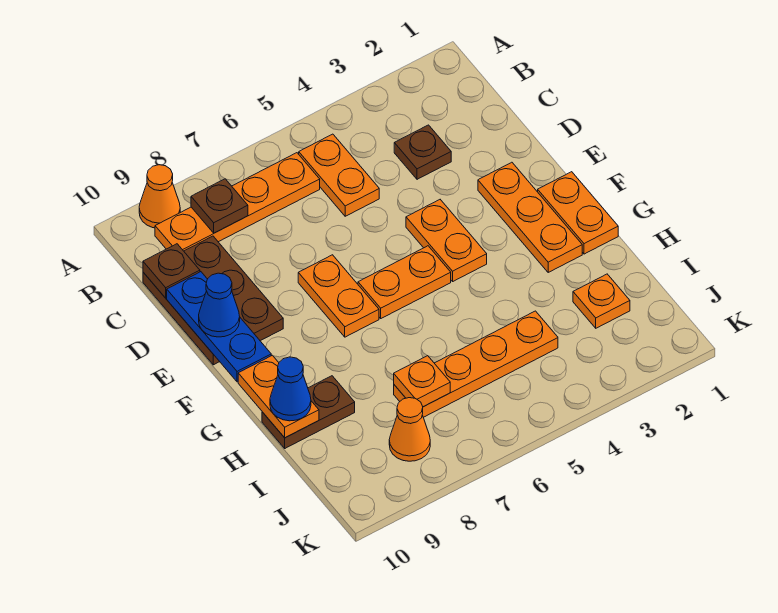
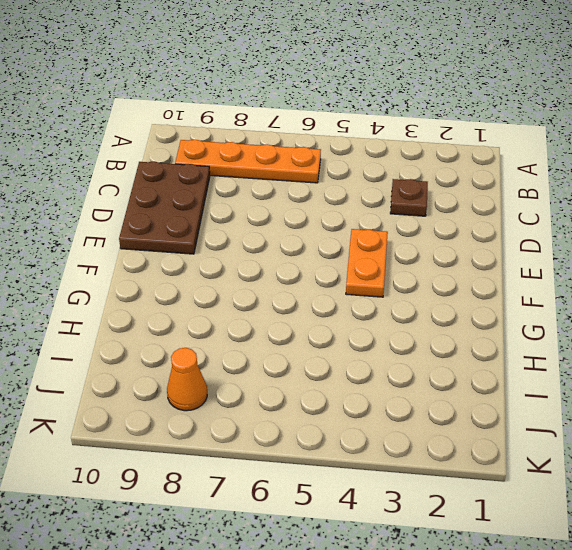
none -> orange 1x1 cone [139,165,180,228]
none -> orange 1x2 plate [299,134,379,216]
none -> orange 1x3 plate [478,162,582,272]

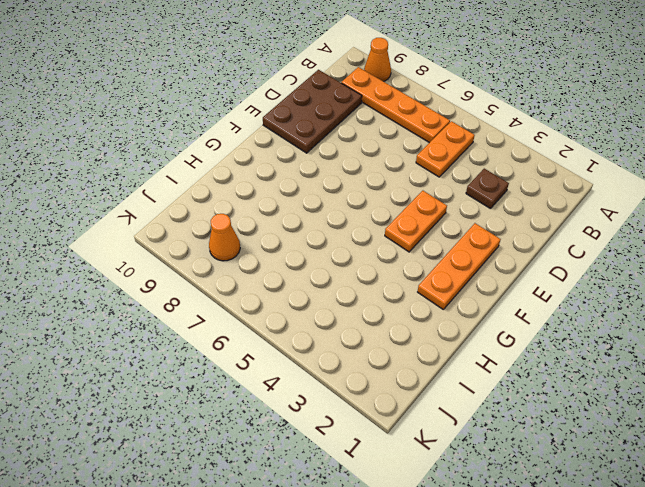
none -> orange 1x2 plate [298,255,379,337]
none -> orange 1x2 plate [538,172,618,254]
none -> orange 1x2 plate [358,246,451,318]

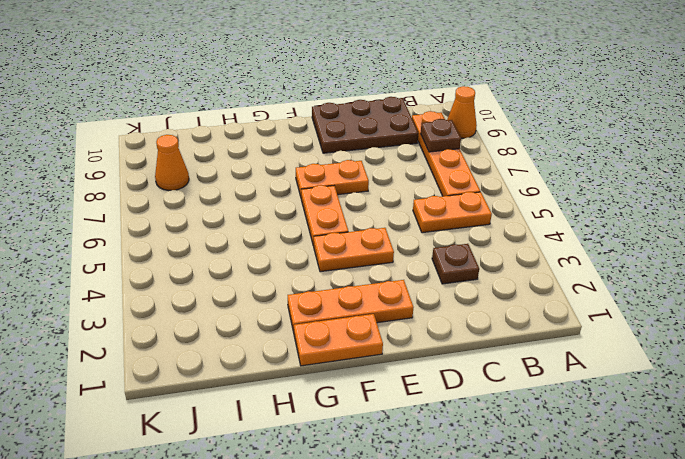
none -> brown 1x2 plate [262,376,355,448]
none -> orange 1x1 plate [573,274,630,328]
none -> orange 1x4 plate [394,311,558,417]

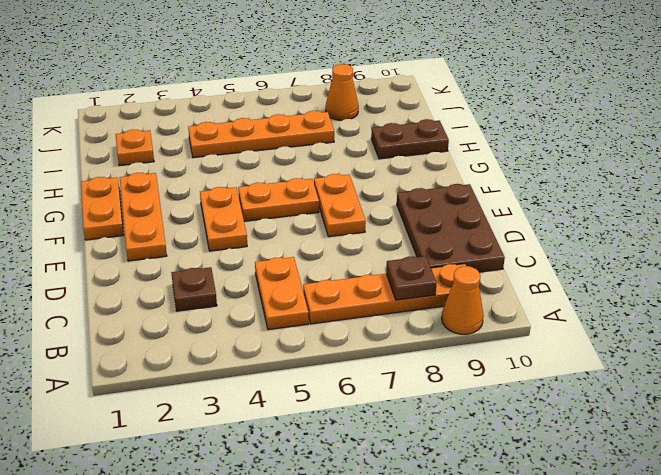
none -> brown 1x1 plate [143,244,200,298]
none -> blue 1x3 plate [167,272,271,382]
none -> orange 1x2 plate [238,355,319,438]

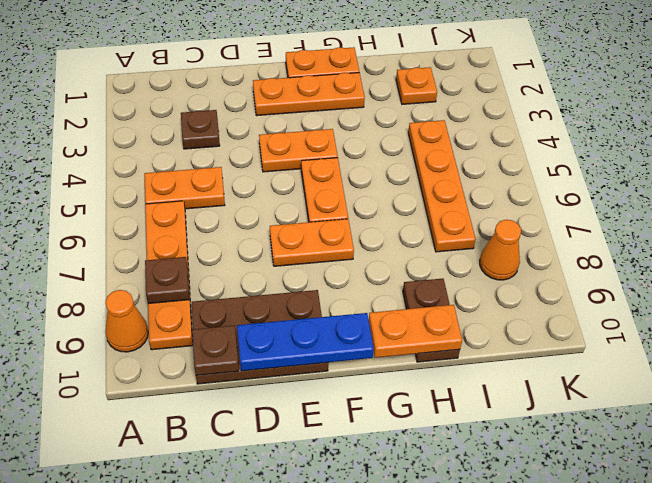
none -> orange 1x1 plate [394,356,450,407]
none -> blue 1x1 cone [199,273,240,337]
none -> blue 1x1 cone [270,357,311,421]

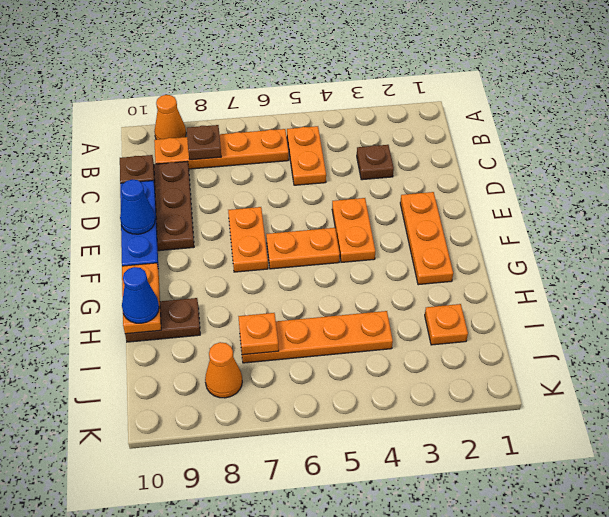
none -> orange 1x2 plate [538,172,618,254]

